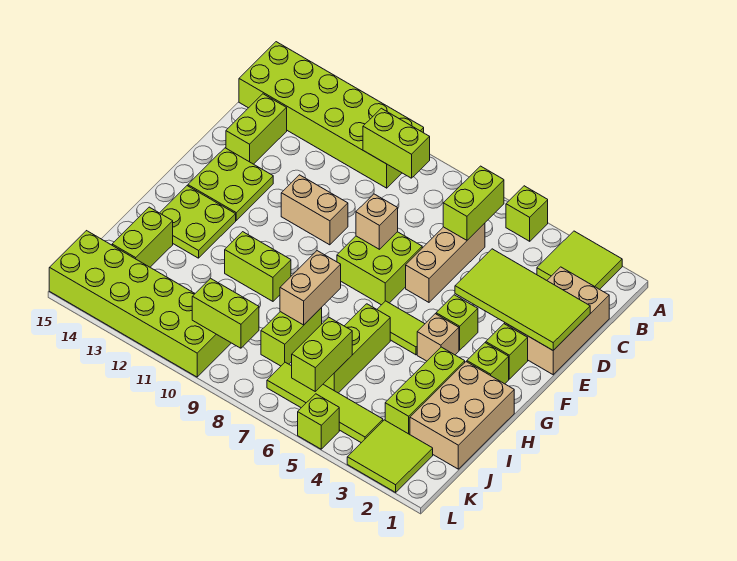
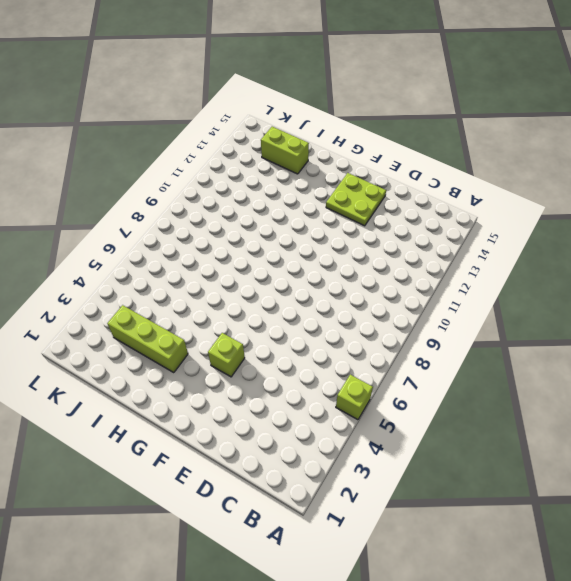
none -> lime 2x2 tile [537,231,622,289]
none -> lime 2x6 brick [239,42,424,188]
none -> tan 2x3 brick [505,267,609,375]
none -> tan 1x3 brick [406,223,485,302]

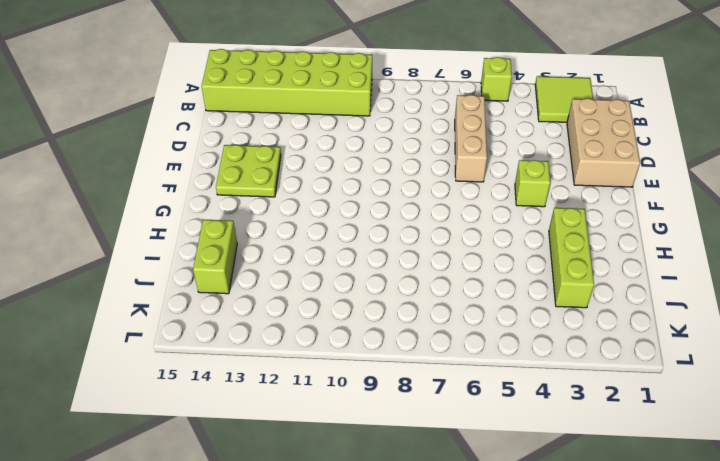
none -> lime 1x2 brick [226,94,287,164]
none -> lime 2x2 brick [337,232,422,305]
none -> tan 1x2 brick [281,175,348,245]
none -> lime 1x1 brick [486,324,528,379]

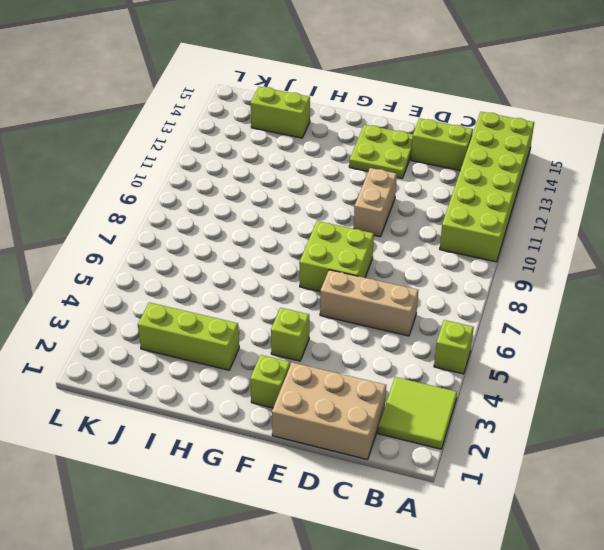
none -> lime 1x1 brick [467,343,509,384]
none -> tan 1x1 brick [417,314,459,361]
none -> lime 1x2 tile [377,301,424,355]
none -> lime 2x2 plate [160,186,236,258]

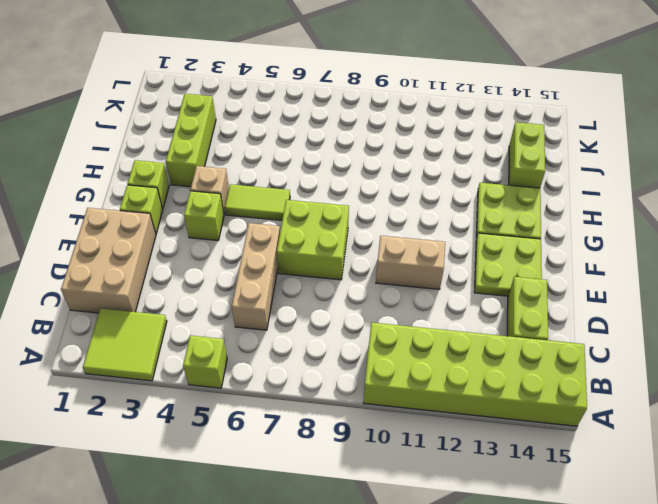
none -> tan 2x3 brick [410,362,514,469]
none -> lime 1x3 brick [324,304,390,393]
none -> lime 1x2 brick [225,232,291,301]
none -> lime 1x2 brick [261,308,322,366]

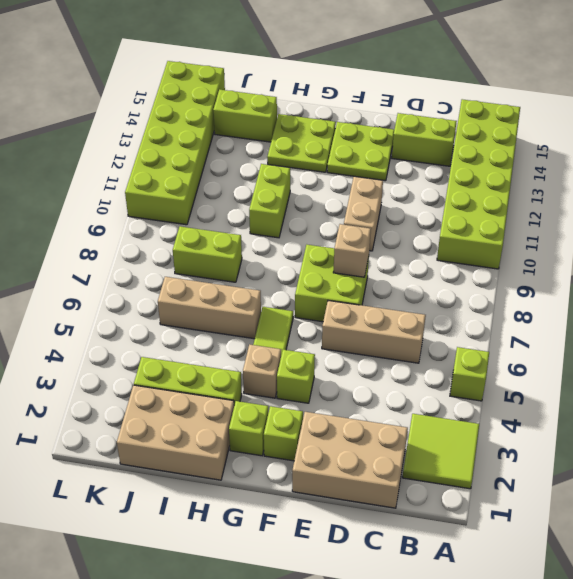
tan 1x3 brick [158,277,261,339] -> lime 1x3 brick [324,304,390,393]
none -> lime 2x2 tile [347,420,433,492]
none -> lime 1x4 tile [267,362,383,443]
none -> lime 1x1 brick [298,394,339,449]
none -> lime 1x2 brick [443,166,504,240]

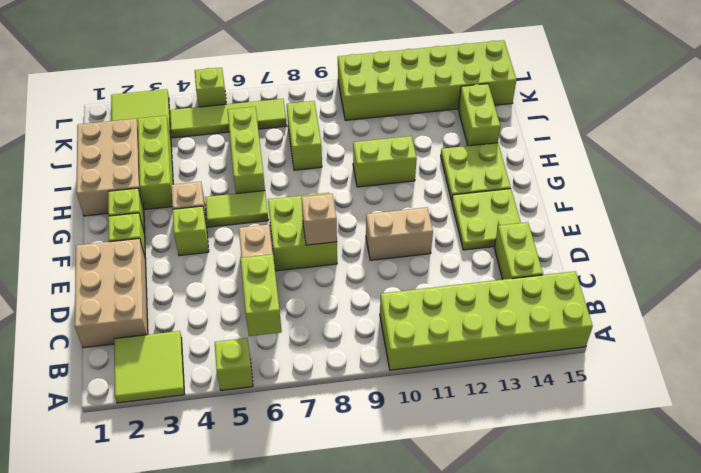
none -> lime 1x2 brick [363,108,430,178]
none -> lime 2x4 tile [455,249,590,350]
none -> tan 1x2 brick [280,251,341,325]
none -> lime 1x2 brick [292,317,352,391]

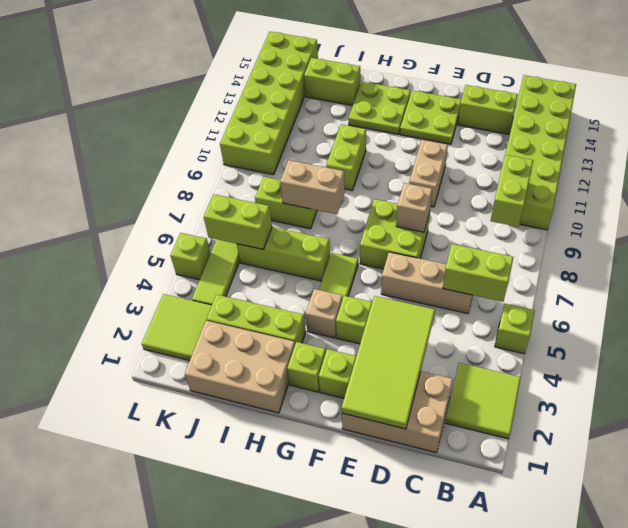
none -> lime 1x2 brick [192,278,259,348]

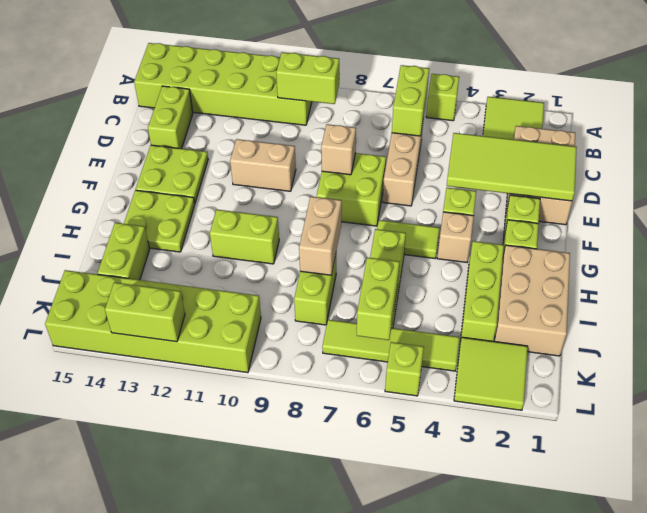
lime 1x2 brick [105,282,185,342] -> lime 1x2 brick moved to [192,278,259,348]

